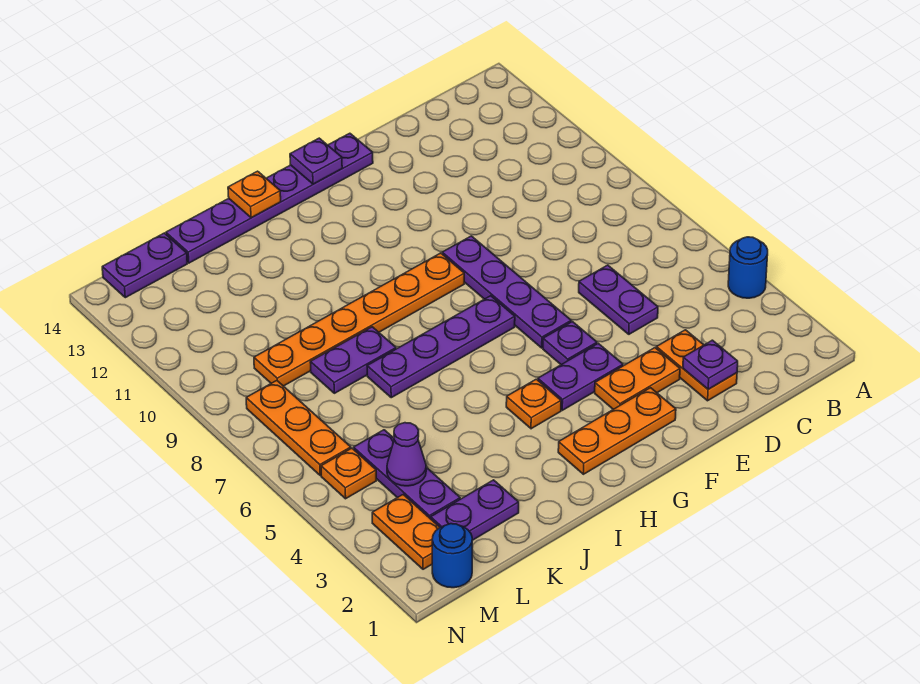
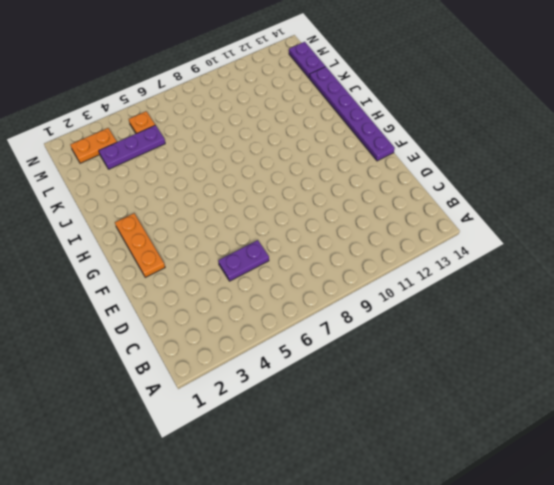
none -> blue 1x1 round brick [728,237,768,298]
none -> orange 1x2 plate [656,330,737,401]
none -> orange 1x2 plate [595,348,680,409]

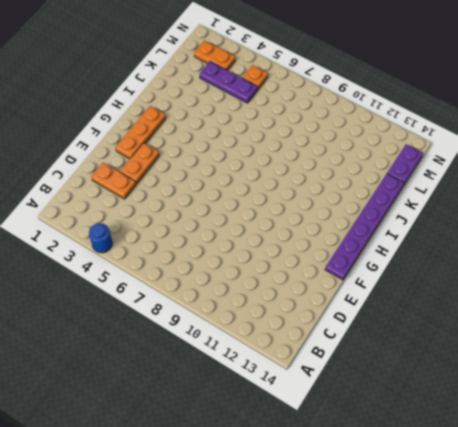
none -> purple 1x2 plate [579,265,658,334]
none -> purple 1x2 plate [538,343,623,410]
none -> purple 1x1 plate [543,322,597,365]

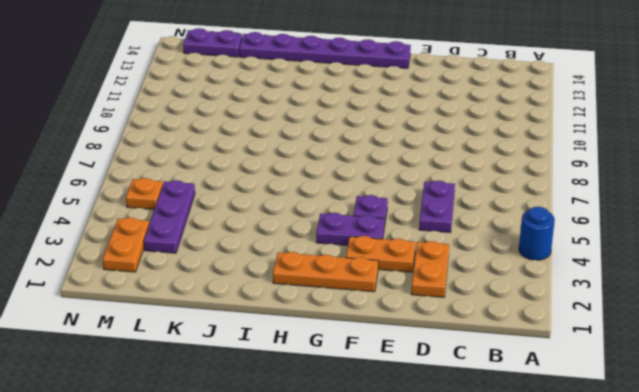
none -> purple 1x4 plate [442,236,571,348]
none -> purple 1x4 plate [367,296,515,398]
none -> orange 1x6 plate [254,253,464,386]

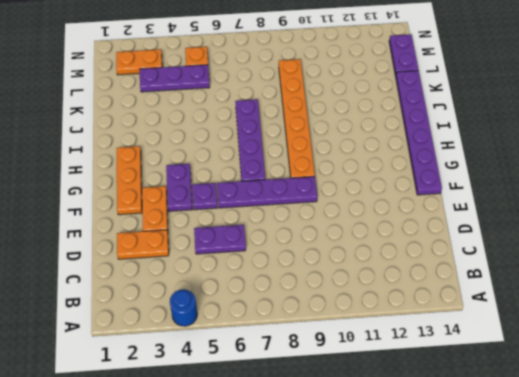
none -> orange 1x1 plate [506,379,561,429]
none -> purple 1x2 plate [310,327,396,393]
none -> purple 1x2 plate [431,480,519,540]

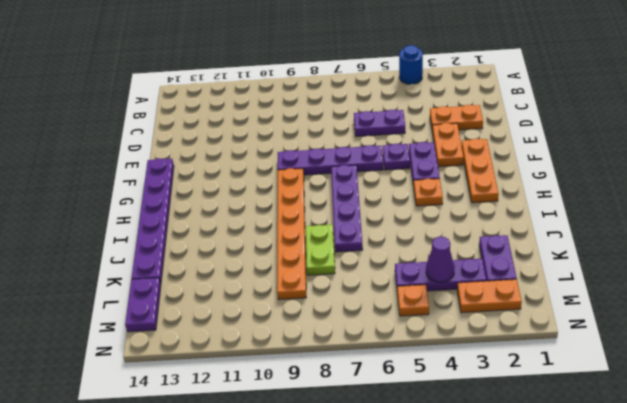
lime 1x2 plate [306,225,335,275] -> purple 1x2 plate [310,327,396,393]
none -> blue 1x1 round brick [432,524,472,588]
none -> orange 1x3 plate [246,381,351,475]
none -> purple 1x1 plate [683,340,738,389]

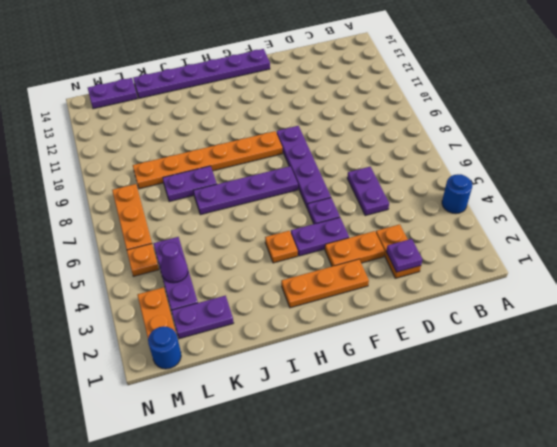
none -> purple 1x1 plate [290,138,342,184]
none -> orange 1x1 plate [228,171,281,218]

